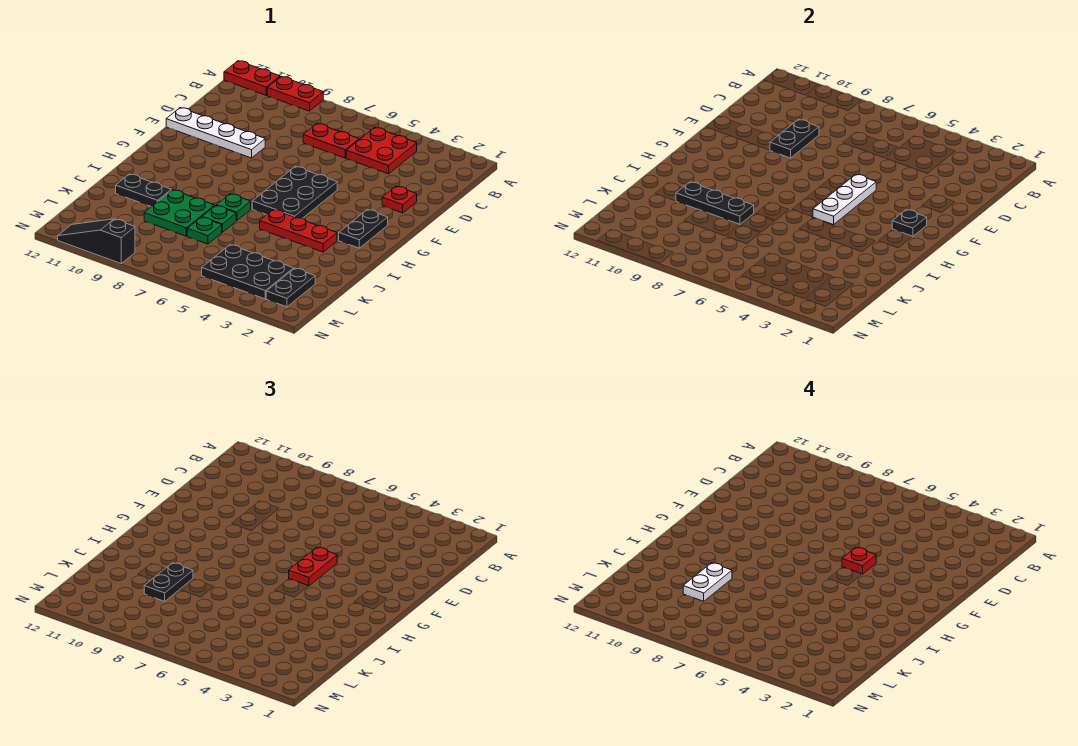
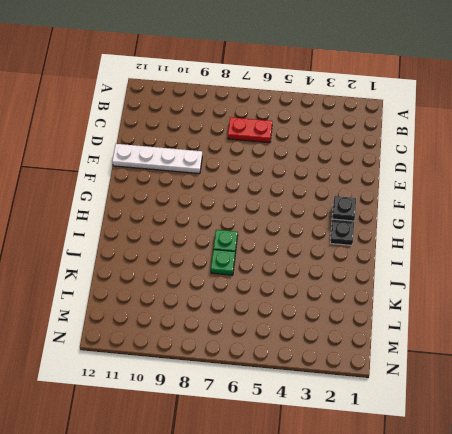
none -> red 1x2 plate [267,76,323,111]
none -> red 1x2 plate [224,61,280,95]
none -> red 2x2 plate [346,127,417,174]

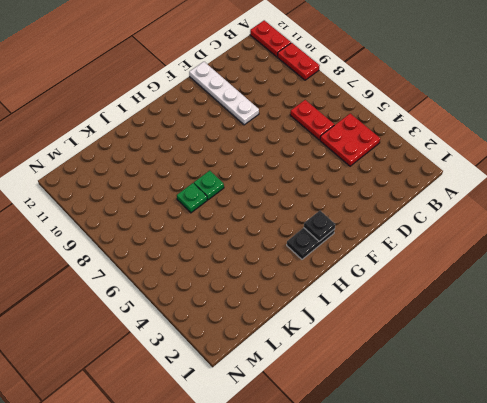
none -> red 1x1 plate [382,186,417,213]
none -> black 2x3 plate [252,166,337,218]
none -> red 1x3 plate [260,210,337,252]

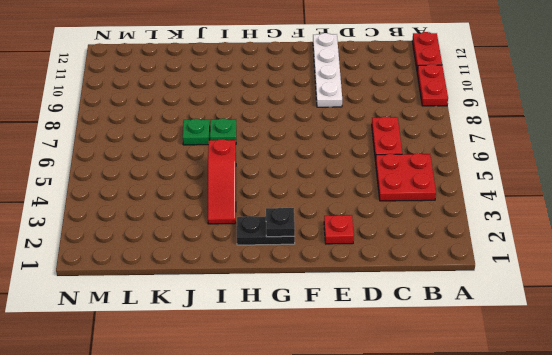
red 1x3 slope [208,139,236,224] -> red 1x3 plate [260,210,337,252]
none -> black 2x3 plate [252,166,337,218]
none -> green 2x2 plate [144,190,215,236]
none -> black 1x2 plate [116,174,171,207]

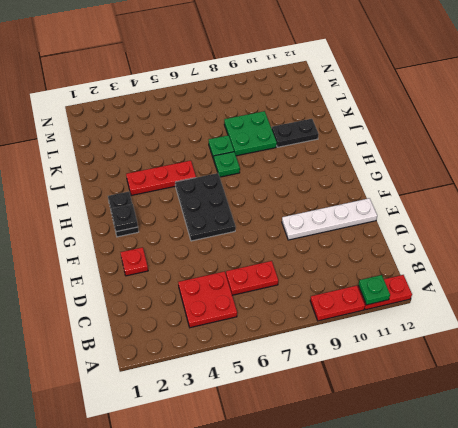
green 1x1 plate [358,275,390,305] -> green 1x1 plate moved to [187,217,222,244]
none -> black 1x2 plate [266,268,315,307]
none -> black 2x3 plate [202,245,294,299]
none -> black 1x3 slope [58,219,135,264]

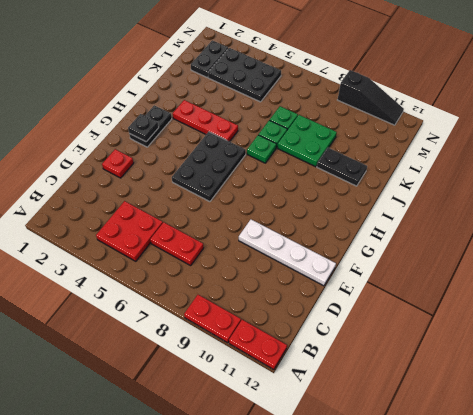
none -> black 1x2 plate [770,119,819,158]
none -> white 1x3 plate [813,174,876,225]
none -> black 1x3 plate [676,182,754,225]

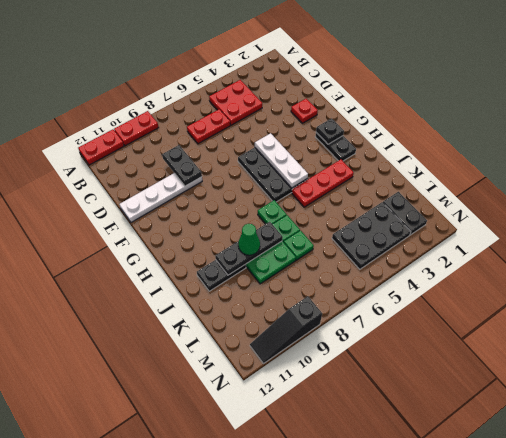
green 1x1 cone [238,224,260,255] -> black 1x2 plate [144,563,193,601]
none -> red 1x2 plate [289,547,337,586]
none -> red 1x1 plate [842,547,876,574]
none -> white 1x2 plate [683,563,732,601]

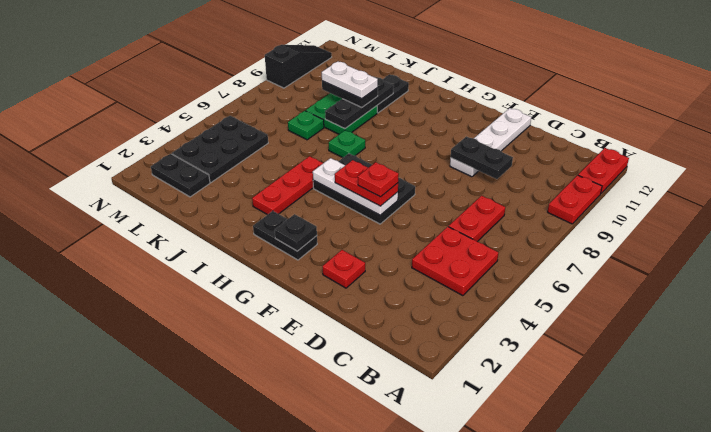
none -> green 1x1 plate [202,206,236,232]

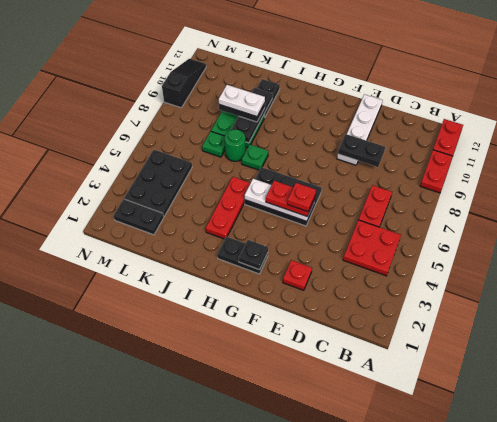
green 1x1 round brick [225,130,245,161] -> green 1x1 plate [202,206,236,232]

